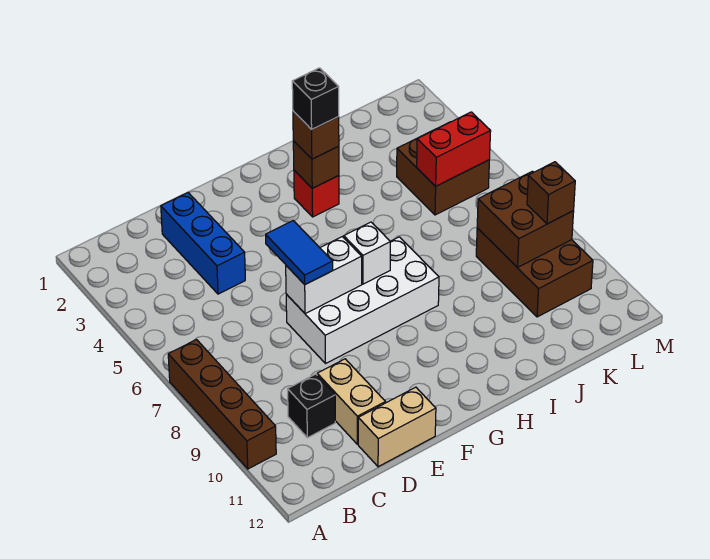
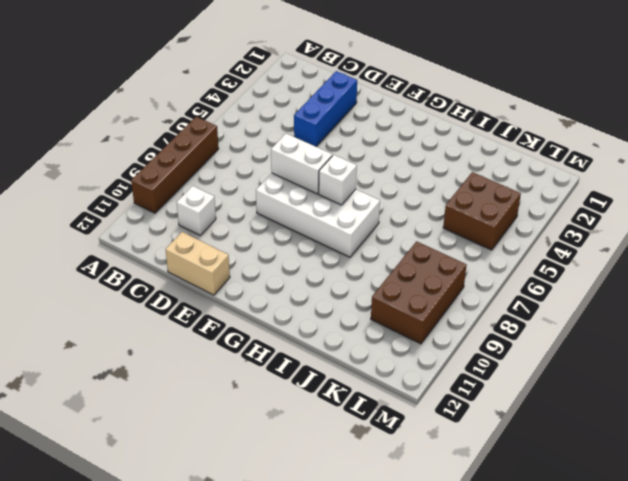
white 1x1 brick [177,186,216,235] -> black 1x1 brick [288,374,335,438]
none -> tan 1x2 brick [317,359,386,444]
none -> red 1x1 brick [294,170,339,217]
none -> brown 1x1 brick [293,141,339,188]

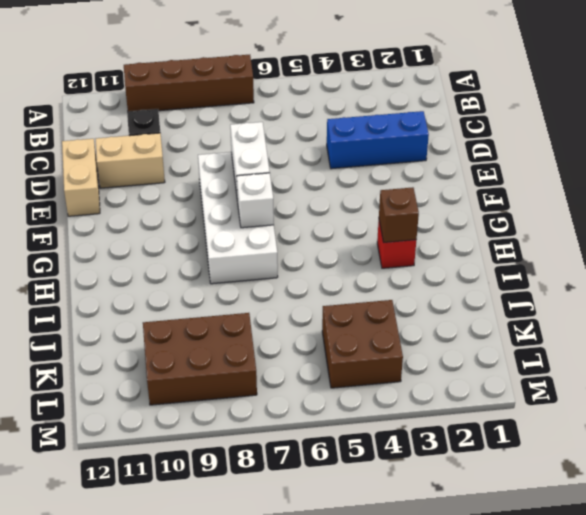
none -> red 1x2 brick [417,112,491,186]
none -> brown 2x2 brick [477,171,574,268]
none -> blue 1x2 tile [266,221,333,284]

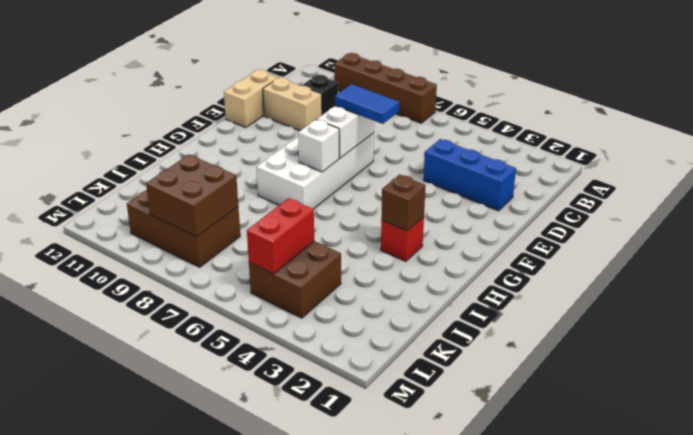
none -> brown 1x1 brick [293,111,339,159]
none -> brown 1x1 brick [527,162,575,224]
none -> black 1x1 brick [292,68,339,130]

